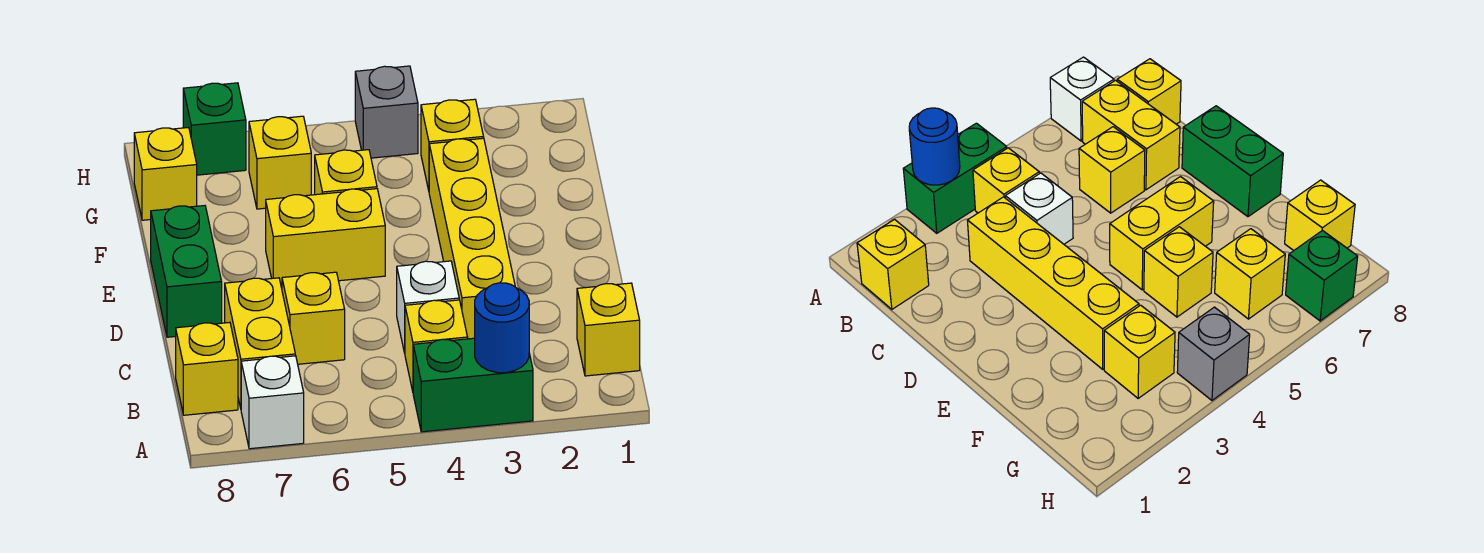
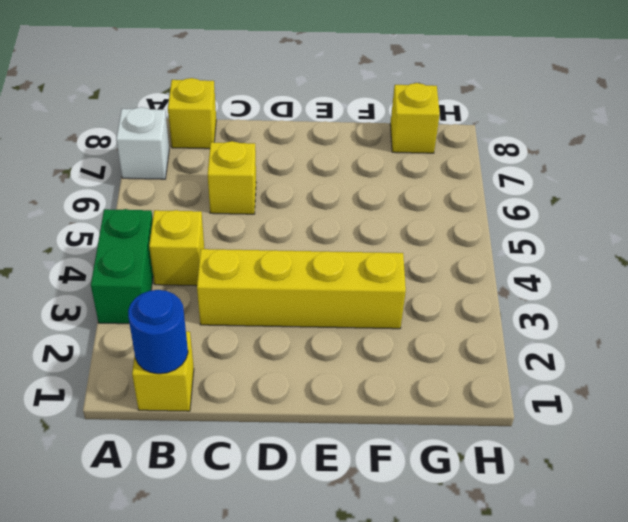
blue 1x1 round brick [128,290,188,374] -> blue 1x1 round brick moved to [475,283,529,373]
none -> yellow 1x2 brick [225,278,295,408]
none -> white 1x1 brick [397,261,459,353]
none -> green 1x2 brick [151,206,222,337]

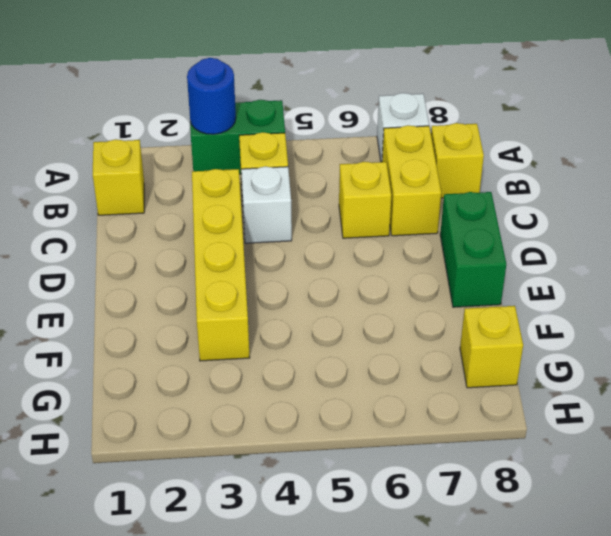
none -> yellow 1x2 brick [266,189,385,286]
none -> yellow 1x1 brick [315,150,377,195]
none -> yellow 1x1 brick [421,99,484,190]

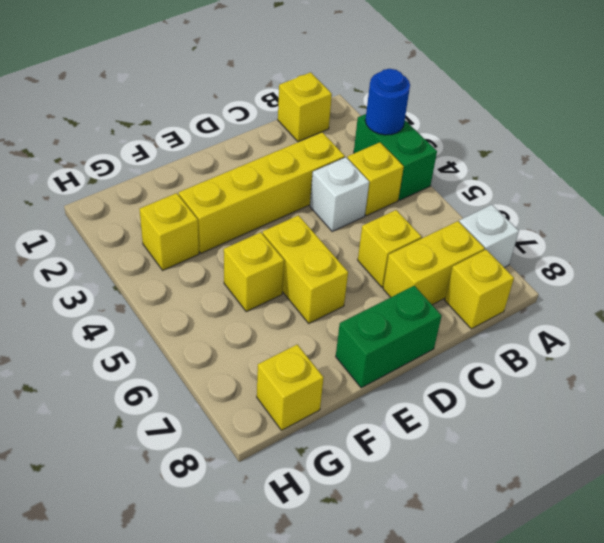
none -> yellow 1x1 brick [249,116,311,209]
none -> grey 1x1 brick [355,66,418,158]
none -> green 1x1 brick [183,83,246,175]

